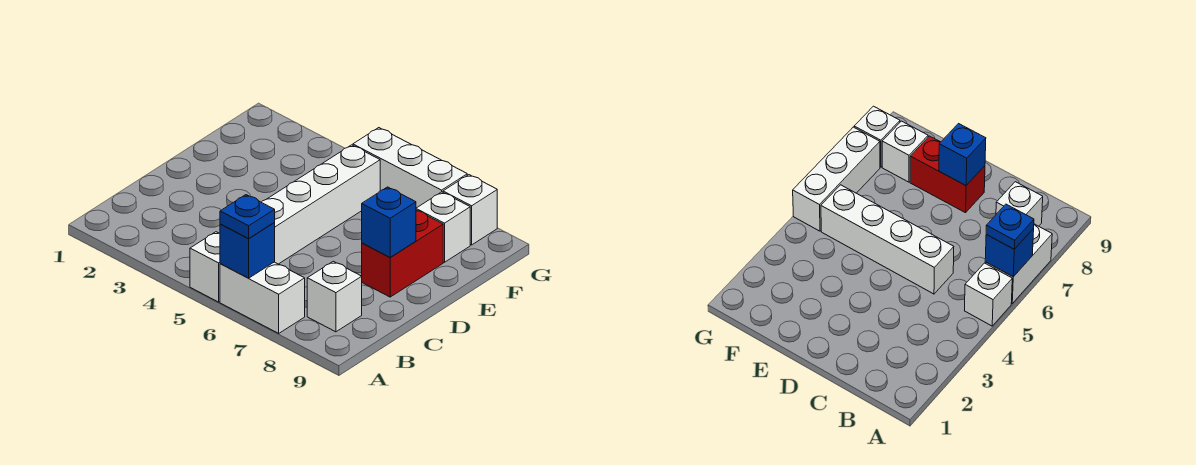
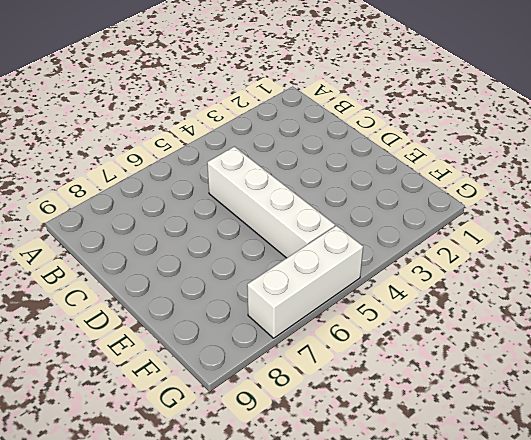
none -> white 1x1 brick [190,232,220,302]
none -> white 1x2 brick [220,262,305,333]

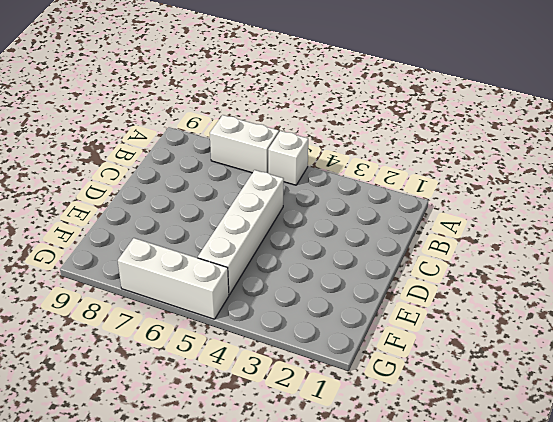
none -> white 1x1 brick [307,261,362,332]
none -> red 1x2 brick [362,210,443,297]

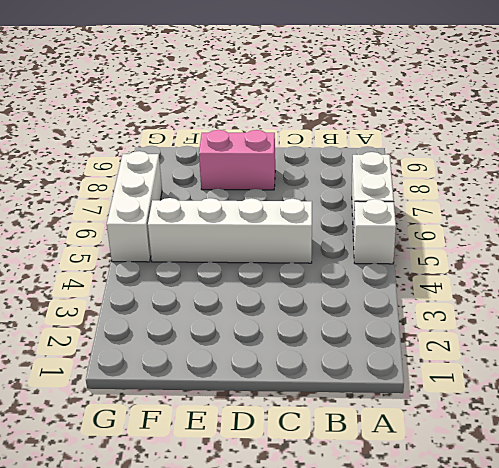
pink 1x2 brick [199,130,275,190] -> red 1x2 brick [362,210,443,297]
none -> white 1x1 brick [307,261,362,332]
none -> white 1x1 brick [416,192,470,262]

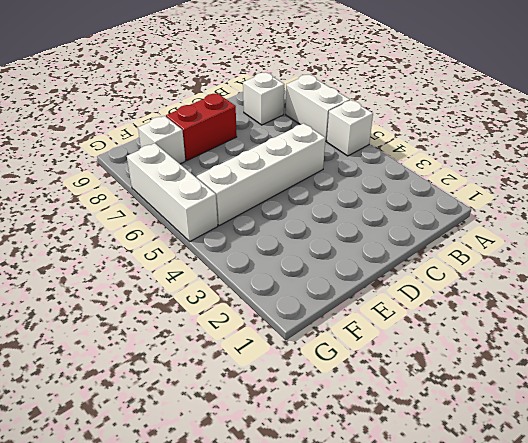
none -> white 1x1 brick [443,175,497,245]
none -> blue 1x1 brick [220,223,275,278]

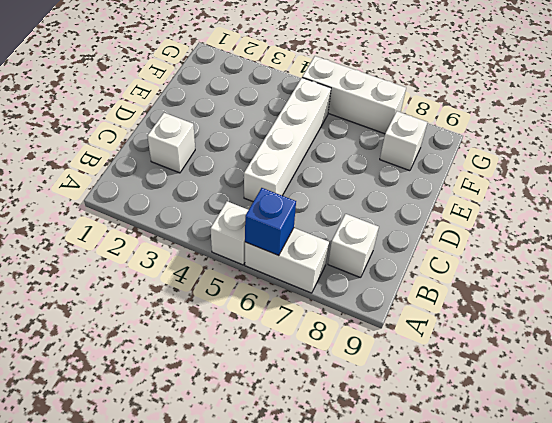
white 1x1 brick [147,113,195,173] -> white 1x1 brick moved to [443,175,497,245]
none -> red 1x2 brick [362,210,443,297]
none -> blue 1x1 brick [362,187,416,257]

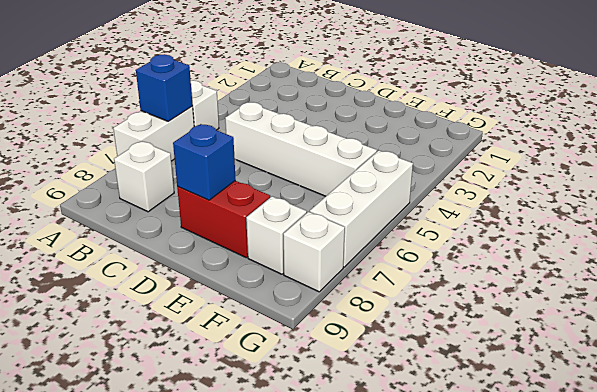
none -> blue 1x1 plate [220,195,275,239]

